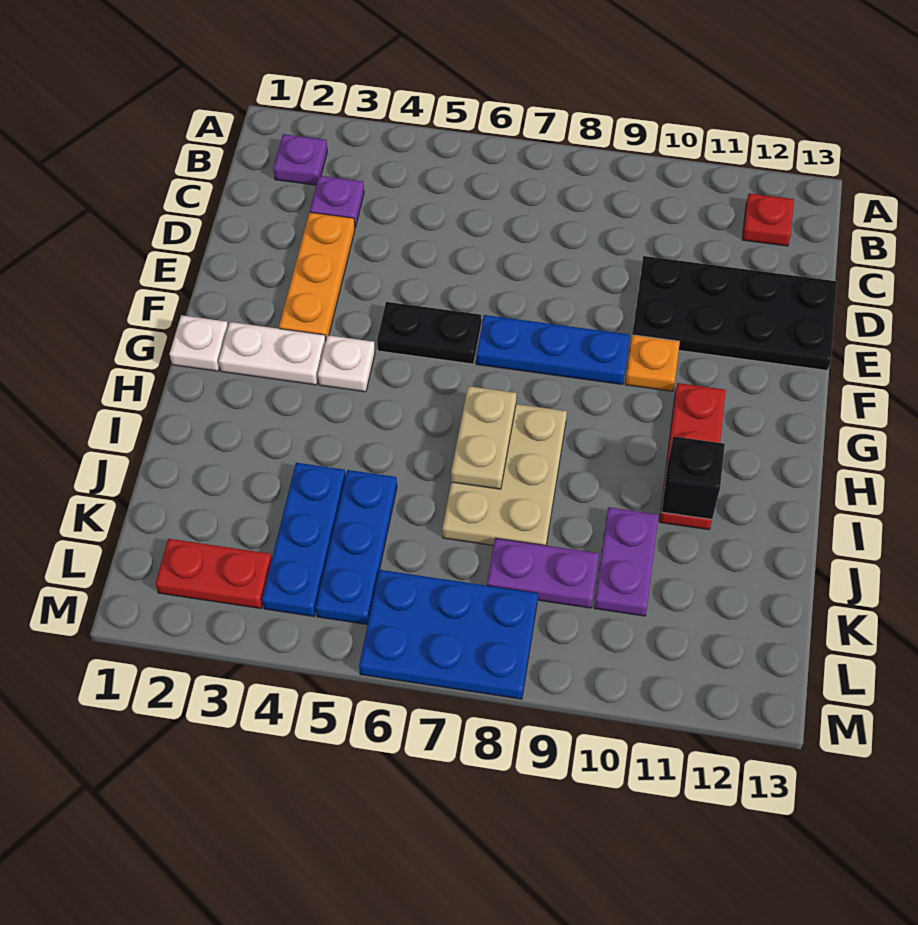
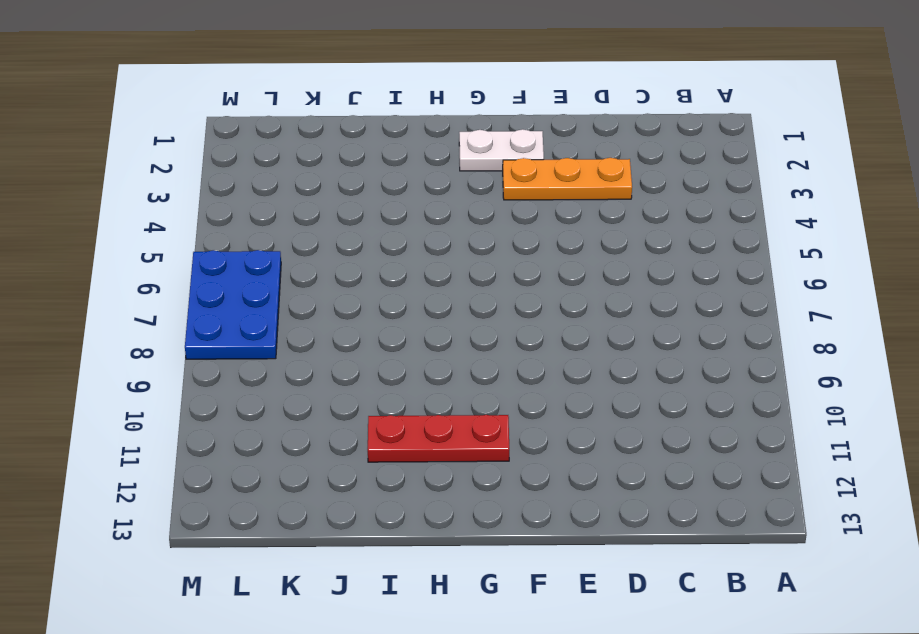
white 1x2 plate [459,129,544,171] -> white 1x2 plate turned to [219,322,326,385]
none -> purple 1x1 plate [273,134,327,185]
none -> red 1x1 plate [742,193,794,246]
none -> purple 1x1 plate [310,176,364,227]

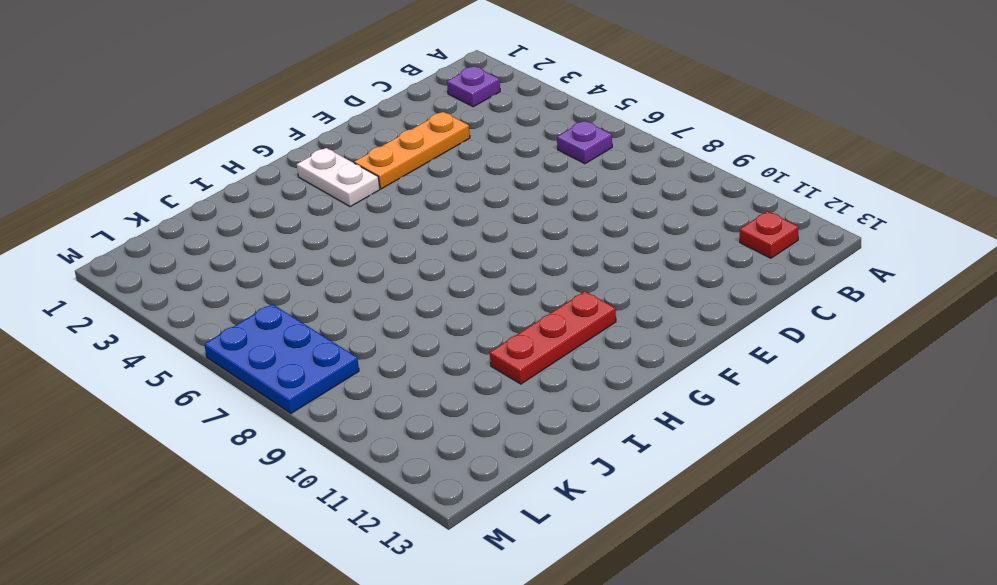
purple 1x1 plate [557,121,612,164] -> purple 1x1 plate moved to [310,176,364,227]
none -> black 2x4 plate [632,256,837,370]
none -> black 1x2 plate [377,302,481,364]
none -> blue 1x3 plate [476,315,630,384]

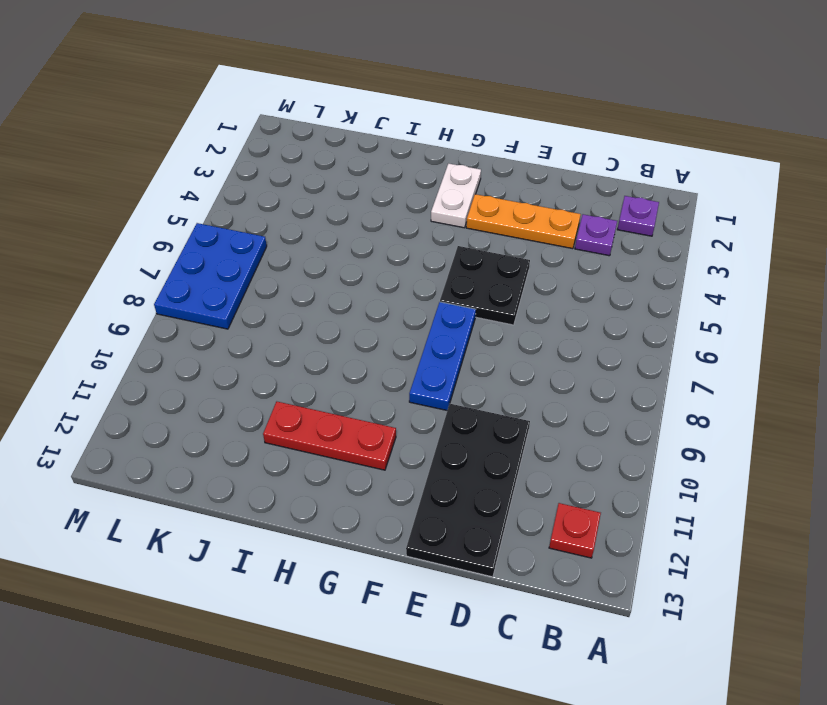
black 2x2 plate [440,246,530,325] -> black 1x2 plate [377,302,481,364]
none -> orange 1x1 plate [625,335,680,391]
none -> white 1x1 plate [169,315,228,371]
none -> white 1x1 plate [318,335,375,392]

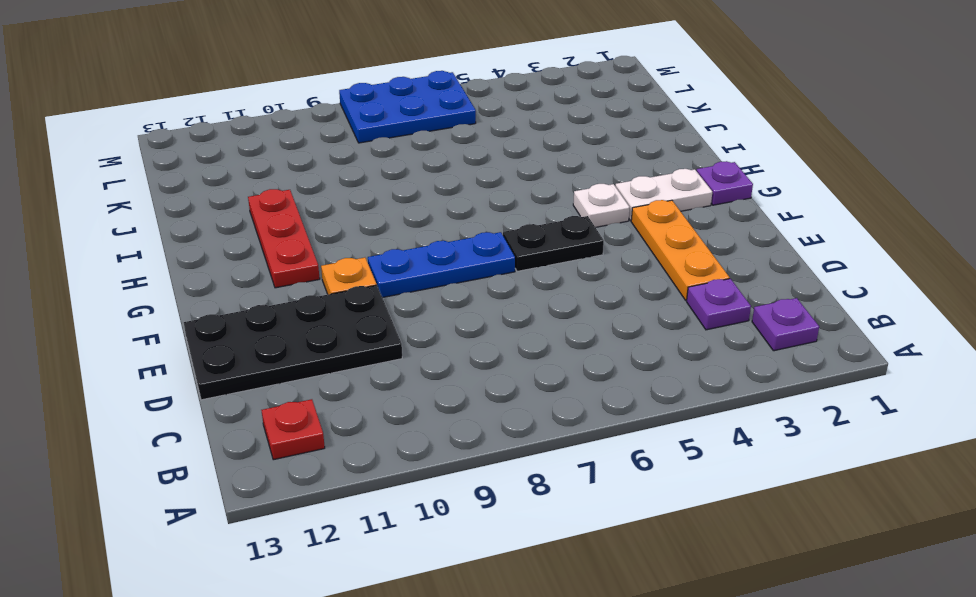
purple 1x1 plate [697,161,753,205] -> white 1x1 plate [169,315,228,371]
none -> tan 2x3 plate [442,404,567,546]
none -> blue 1x3 plate [262,463,346,616]
none -> blue 1x3 plate [316,470,397,625]

